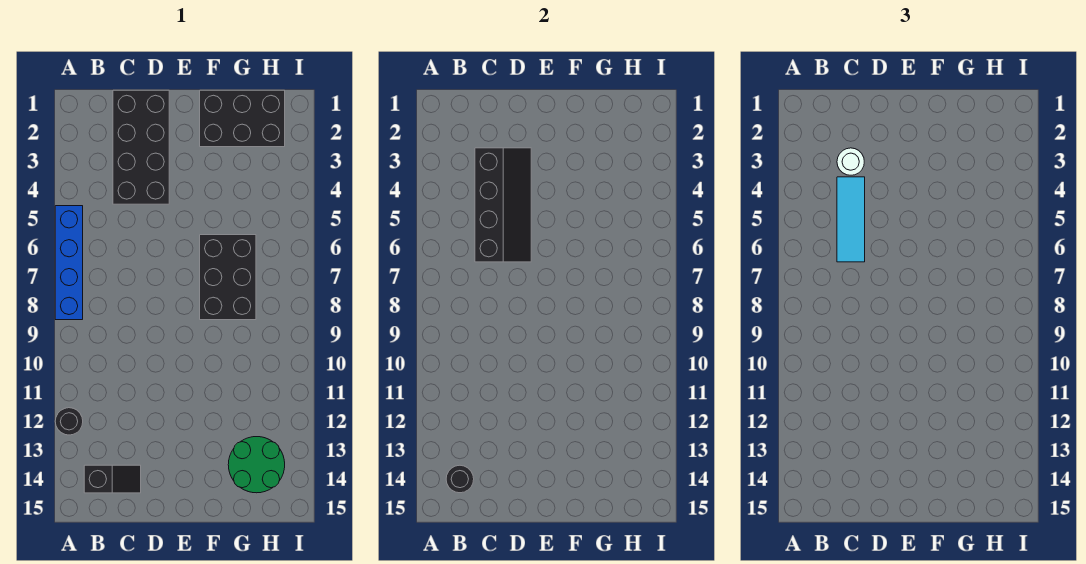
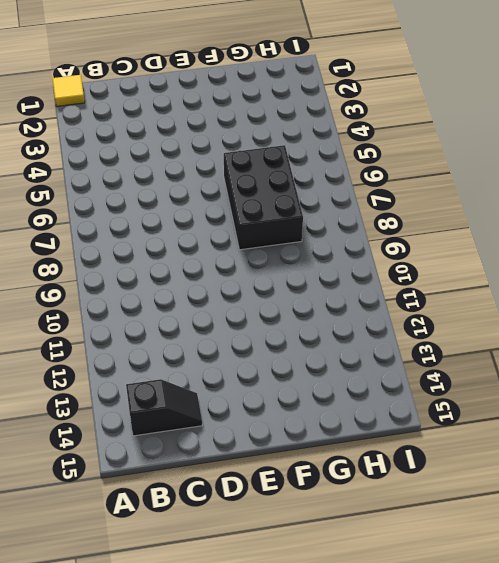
yellow 1x1 tile [52,75,85,107] -> none
none -> blue 1x4 brick [55,206,83,320]
none -> black 1x1 round brick [55,408,83,435]

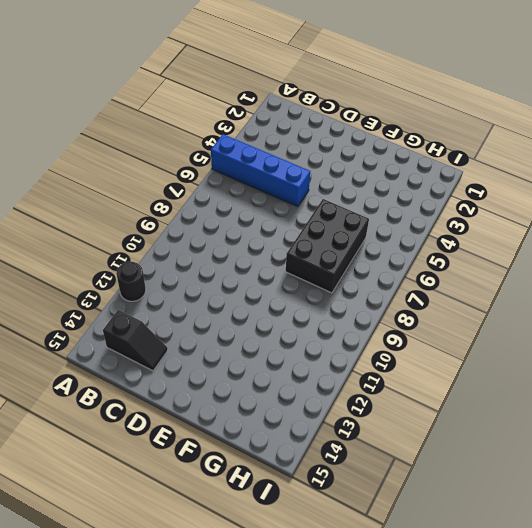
blue 1x4 brick [211,134,310,207] -> blue 1x4 brick turned to [55,206,83,320]
none -> black 2x4 brick [113,90,169,204]
none -> black 2x3 brick [200,90,285,147]

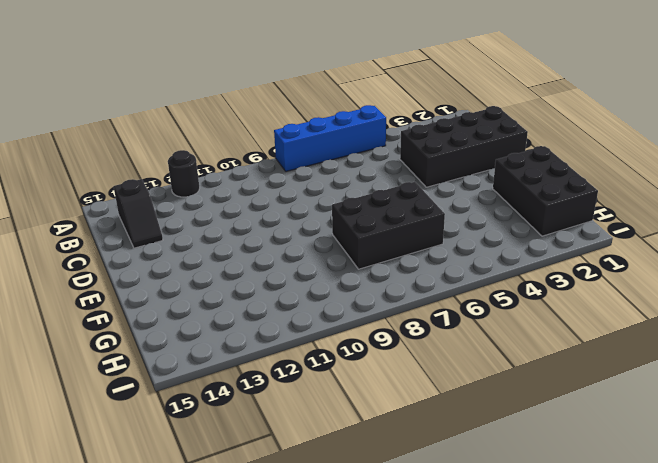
none -> green 2x2 round brick [228,437,285,493]
none -> black 1x1 round brick [446,465,474,493]

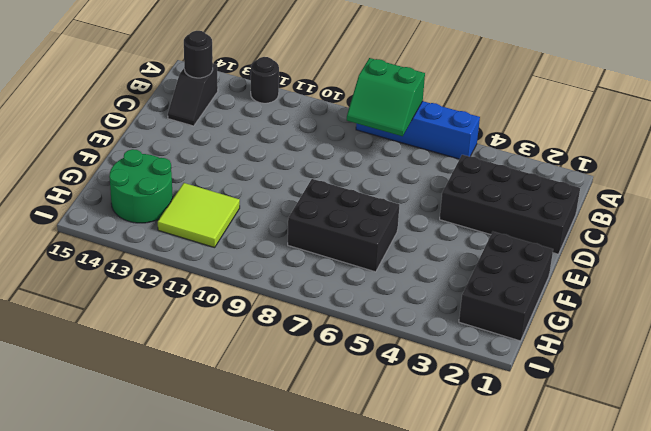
green 2x2 slope [347,58,425,136] -> none
lime 2x2 tile [158,183,240,248] -> none
none -> black 2x4 slope [475,148,531,262]
none -> white 1x1 round brick [837,148,864,175]

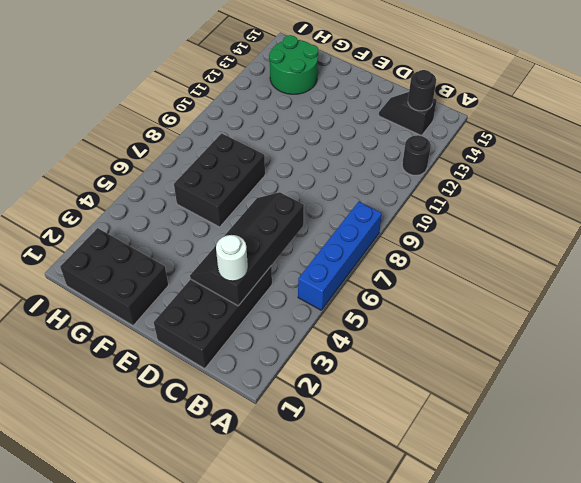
none -> cyan 1x3 tile [837,177,865,262]

